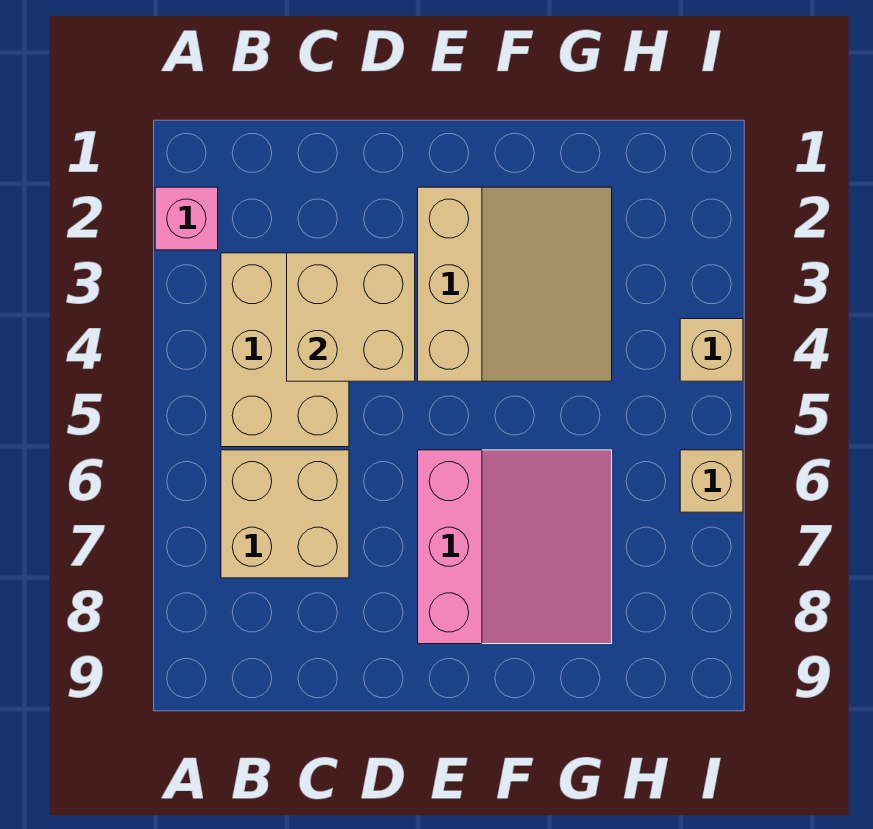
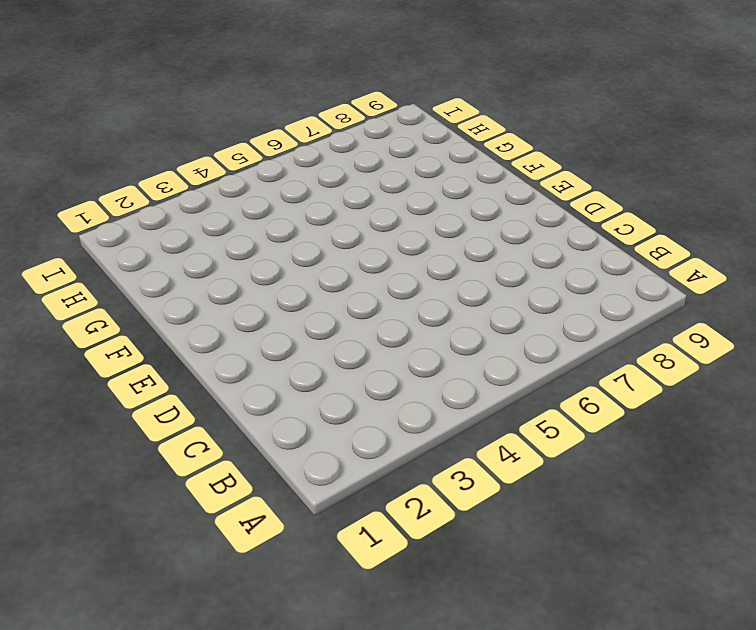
none -> pink 1x1 brick [155,187,218,250]
none -> tan 2x3 brick [221,253,349,447]

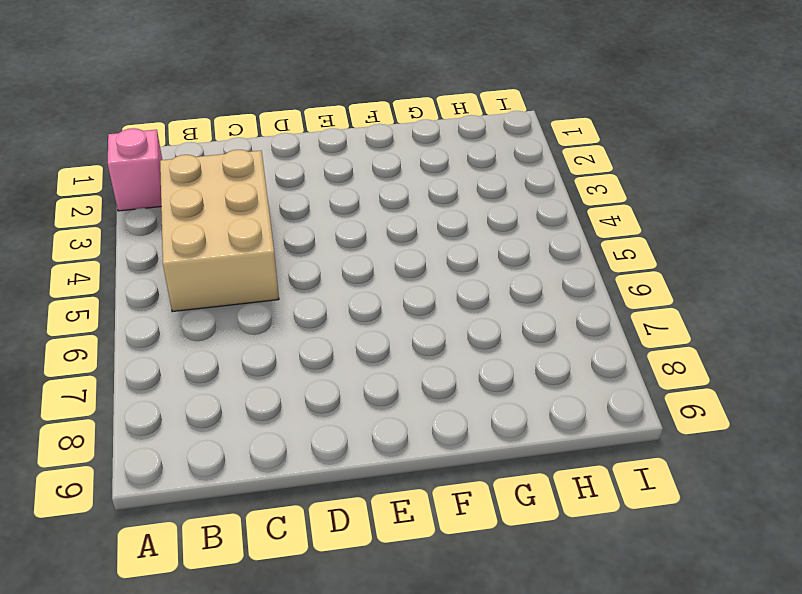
none -> tan 2x2 brick [221,450,349,578]
none -> tan 3x3 slope [418,187,612,381]

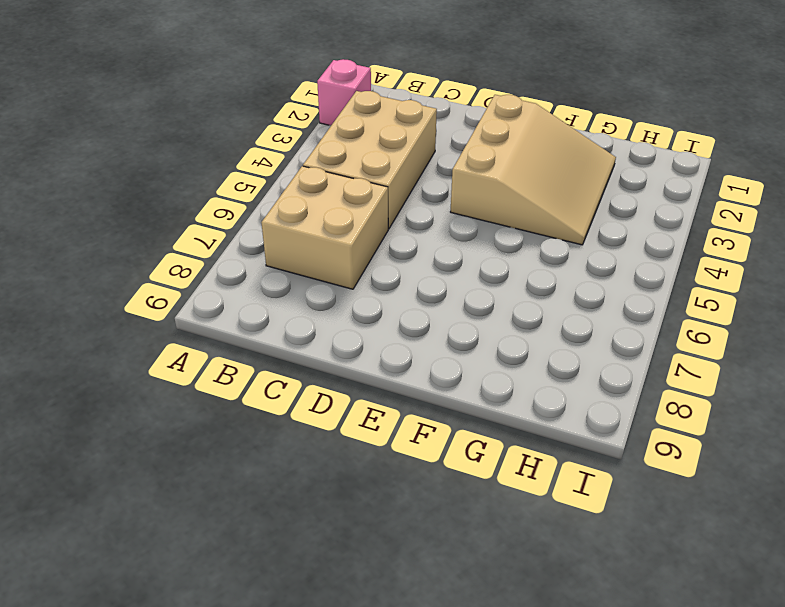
none -> pink 3x3 slope [418,450,612,644]
none -> tan 1x1 brick [680,319,743,381]

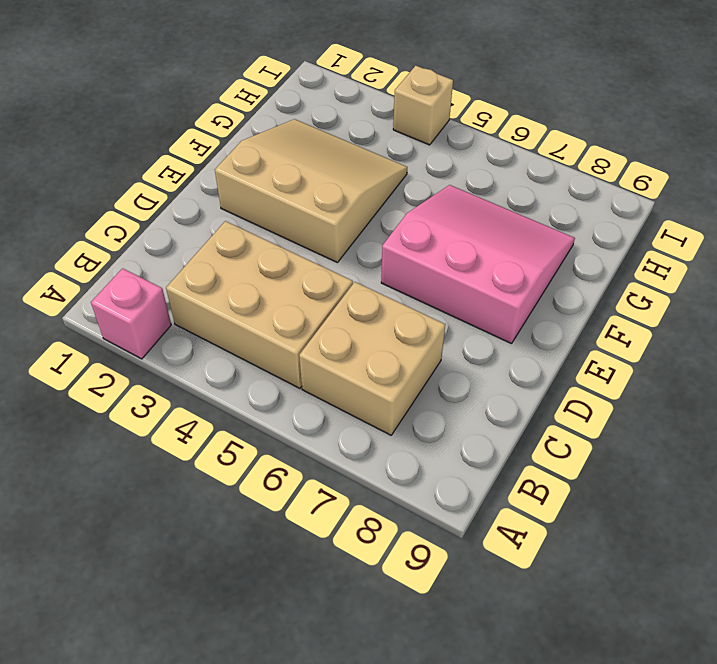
none -> tan 1x1 brick [680,450,743,512]
none -> tan 2x2 brick [287,253,415,381]

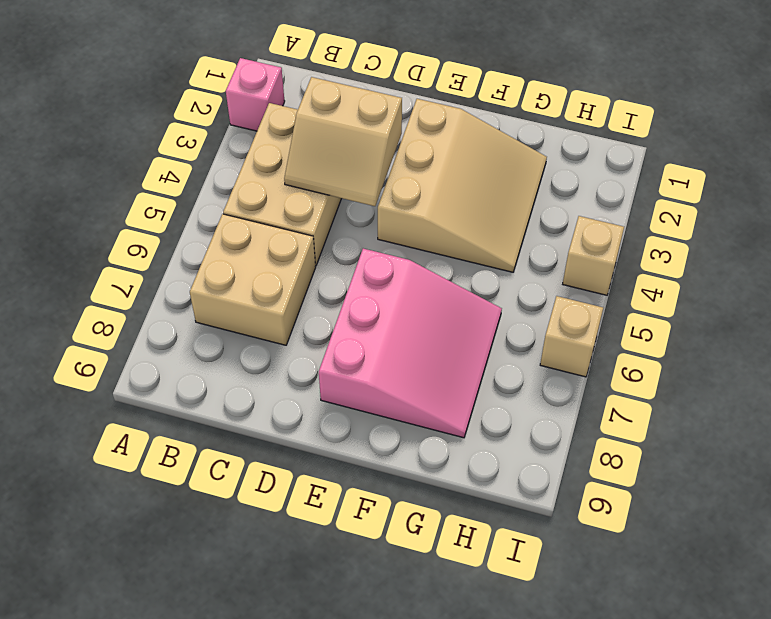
tan 2x2 slope [284,77,402,206] -> tan 2x2 brick [287,253,415,381]

